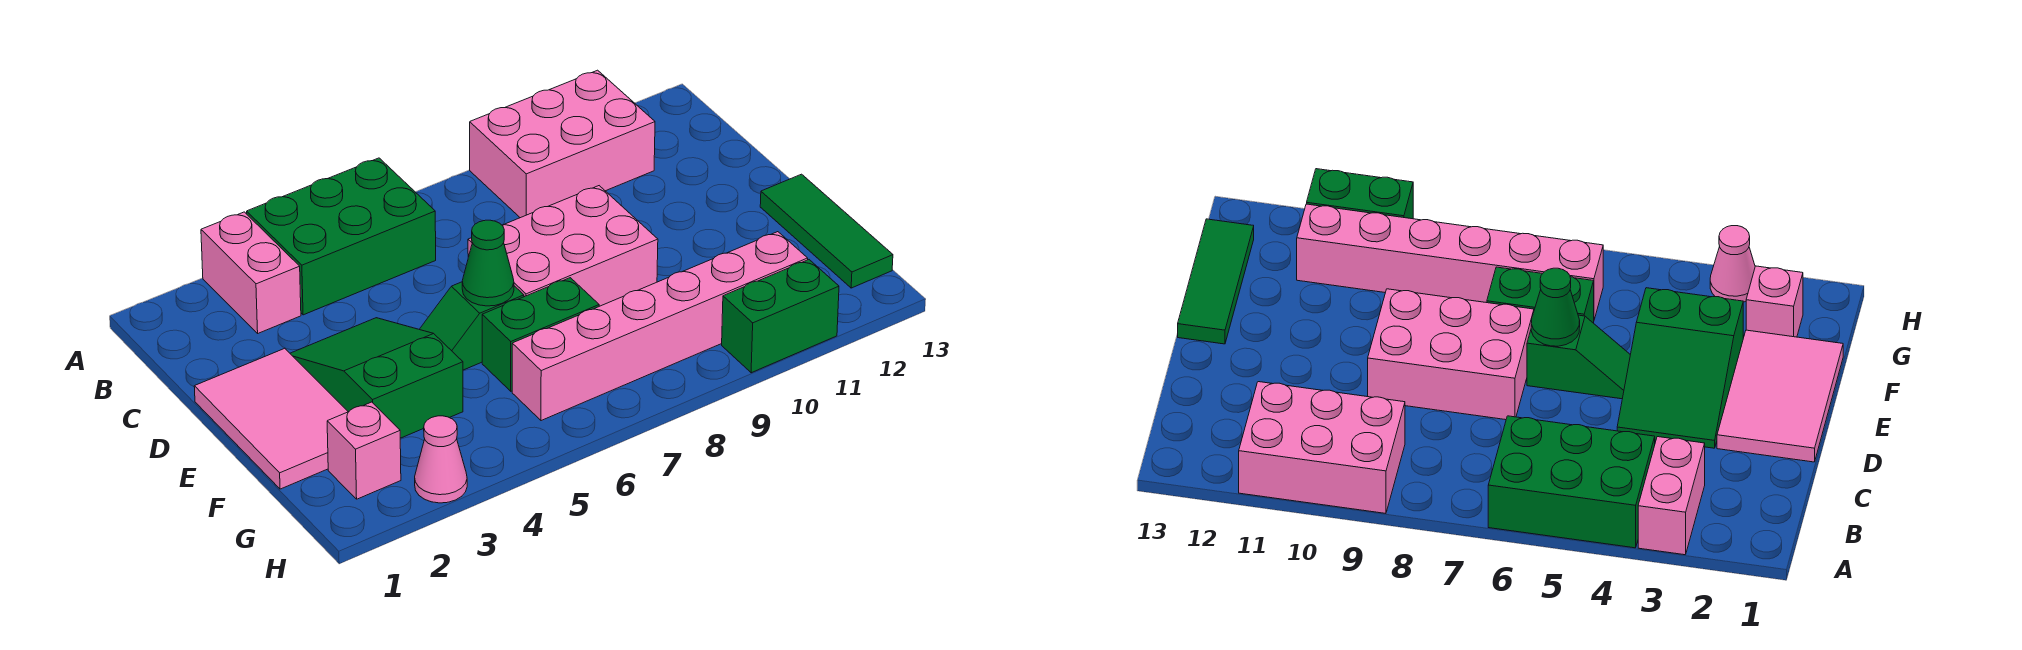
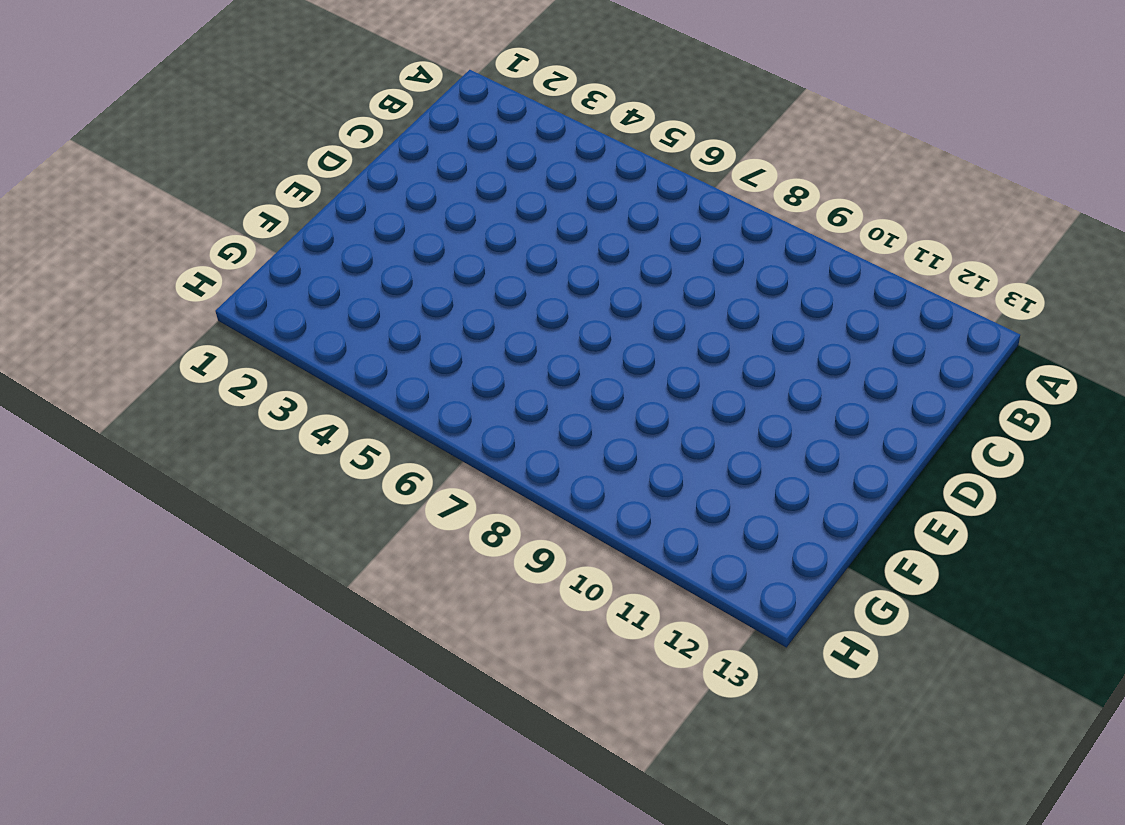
none -> pink 1x2 brick [201,212,301,333]
none -> green 2x3 brick [247,158,436,315]
none -> pink 2x3 brick [470,70,655,218]

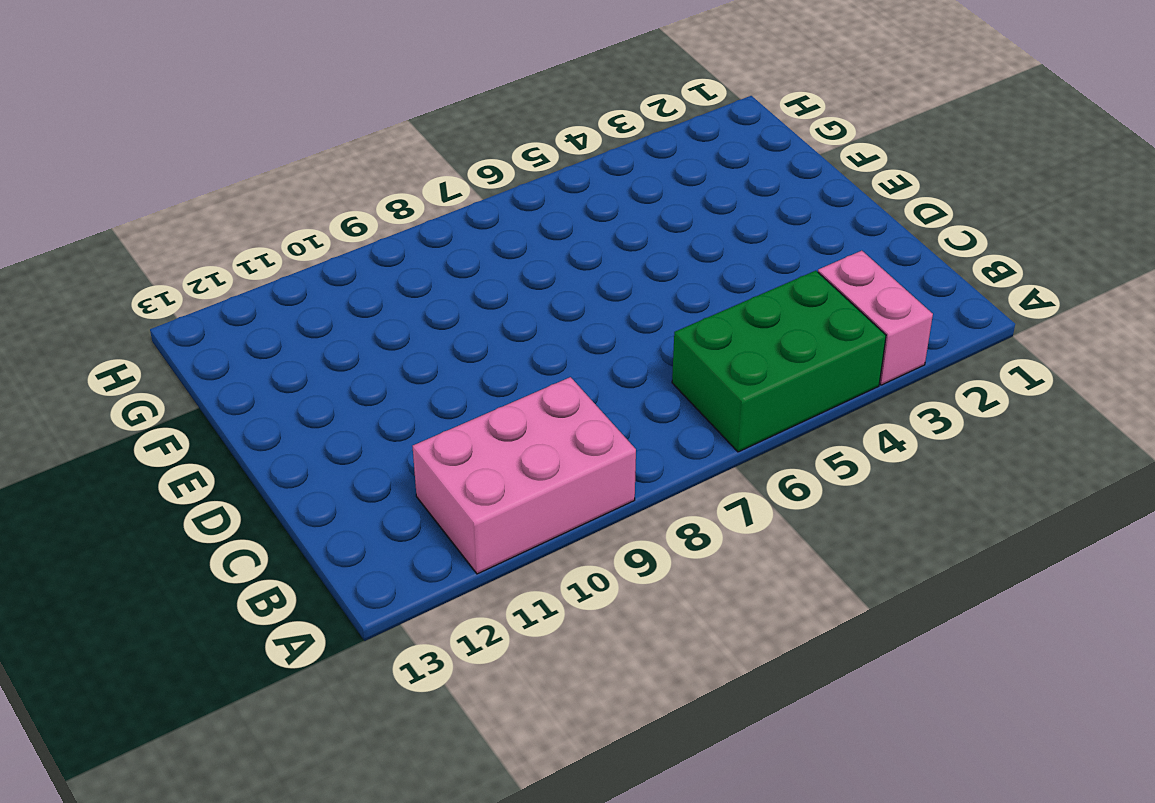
none -> pink 2x3 tile [194,348,348,489]
none -> green 2x3 slope [290,318,463,438]
none -> pink 2x3 brick [468,186,658,306]

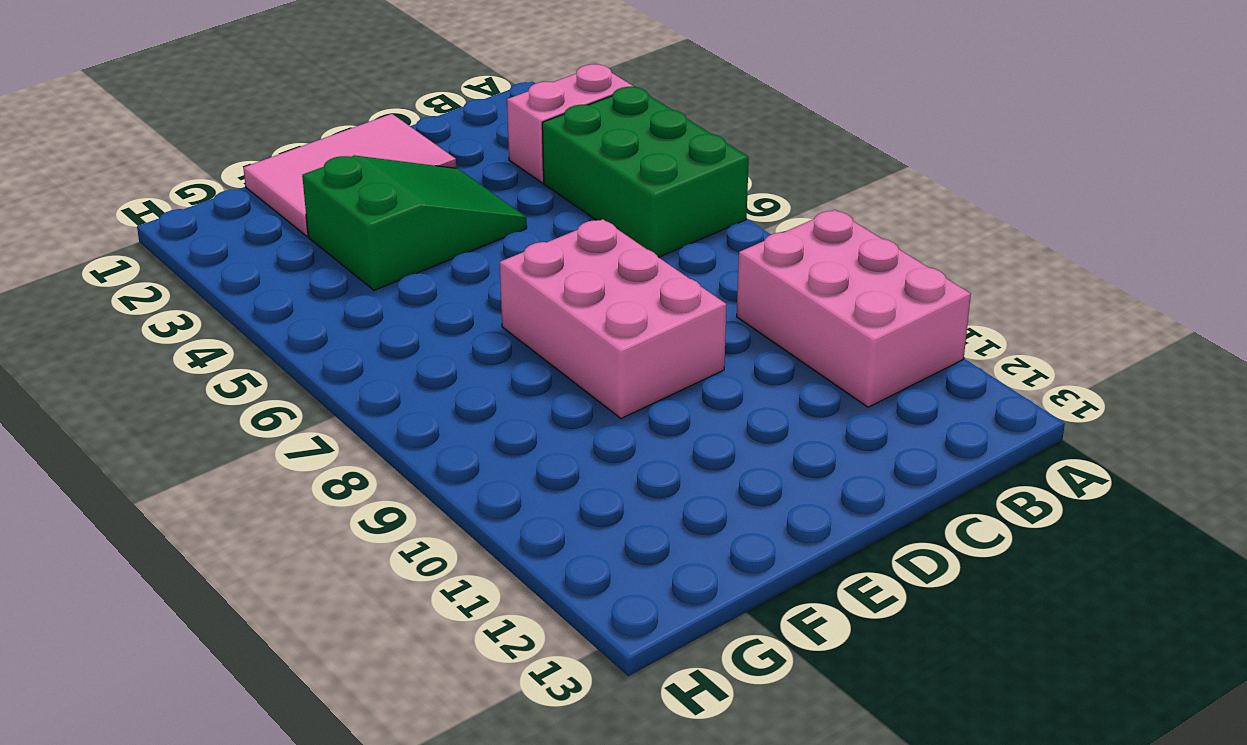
none -> green 1x2 slope [419,282,524,370]
none -> green 1x3 tile [760,174,893,288]
none -> green 1x2 brick [482,278,599,391]

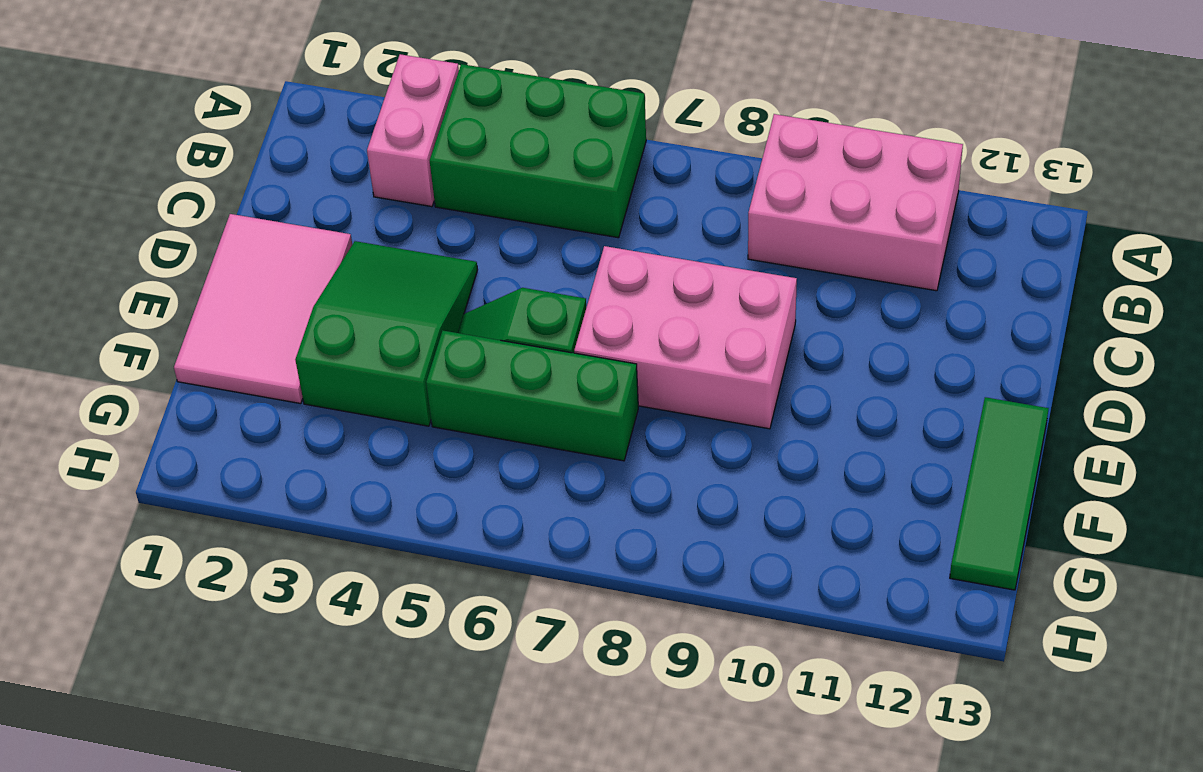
green 1x3 brick [426,331,638,461] -> green 1x2 brick [482,278,599,391]
none -> pink 1x1 brick [327,402,401,499]
none -> pink 1x6 brick [512,232,808,421]
none -> pink 1x1 cone [415,416,467,503]

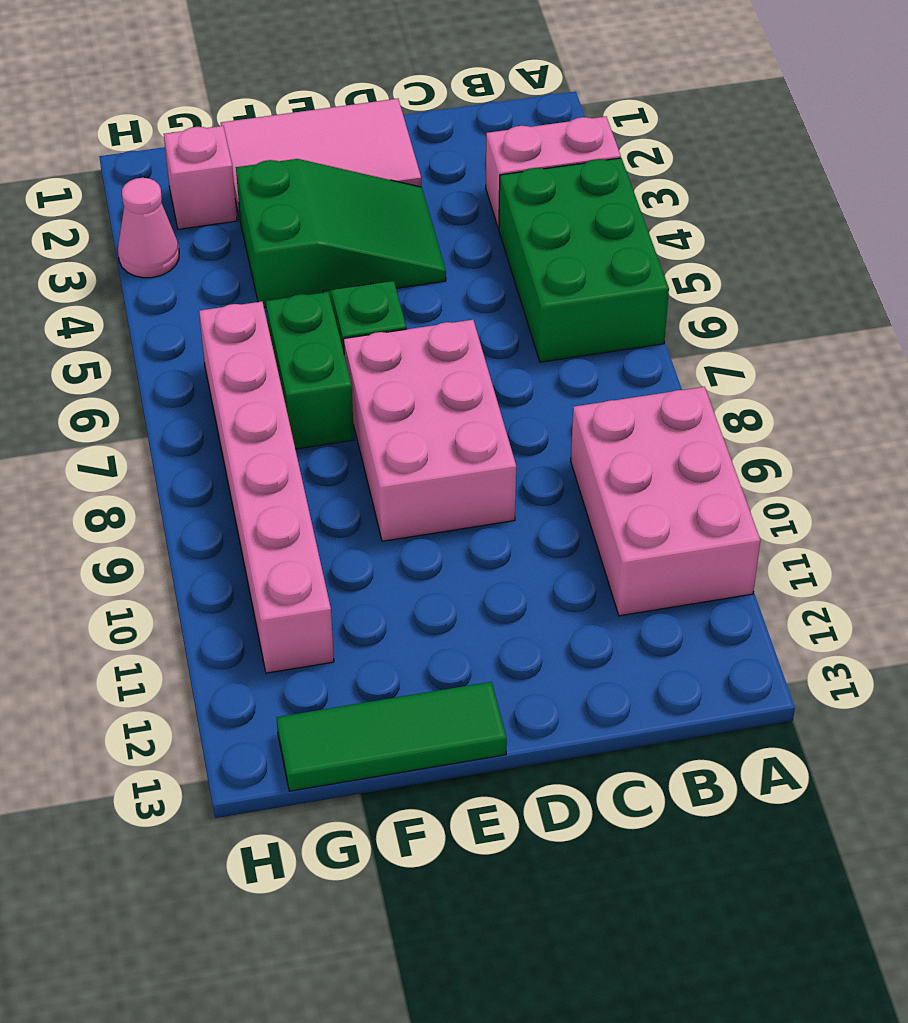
none -> green 1x2 brick [722,260,839,373]
none -> green 1x1 cone [462,220,514,306]

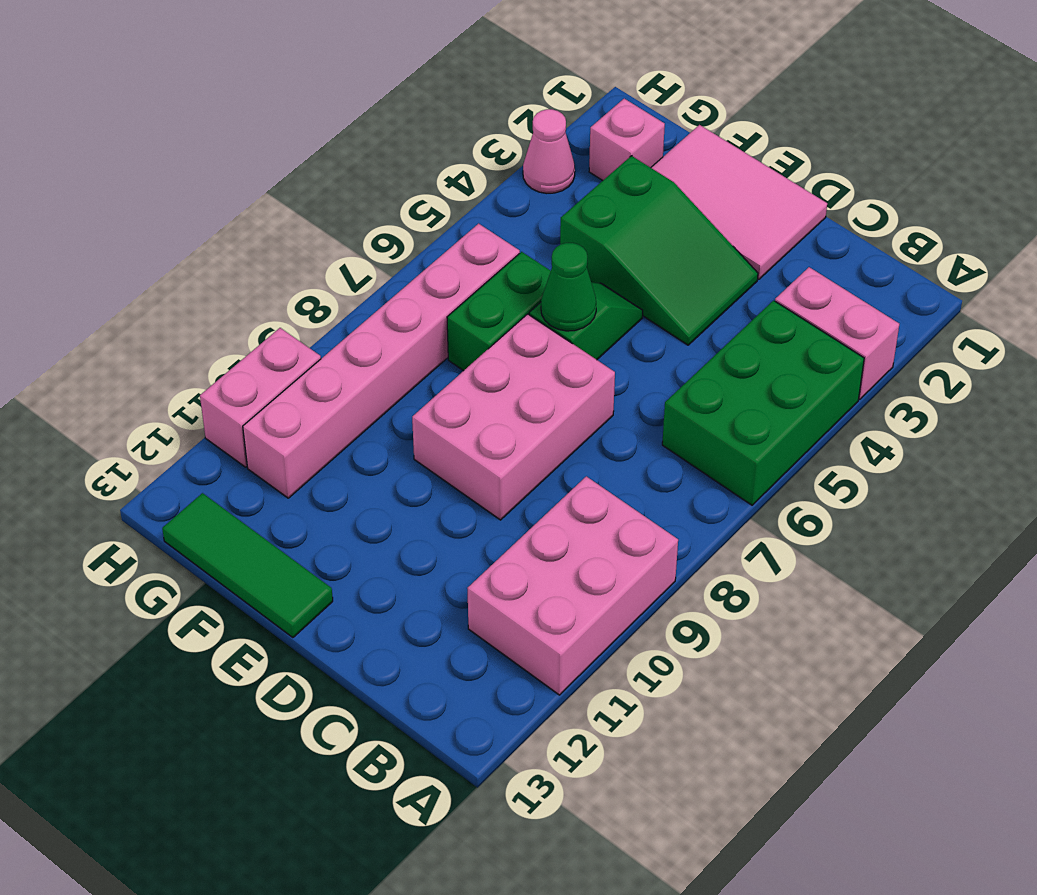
pink 1x2 brick [200,328,321,467] -> green 1x2 brick [722,260,839,373]

